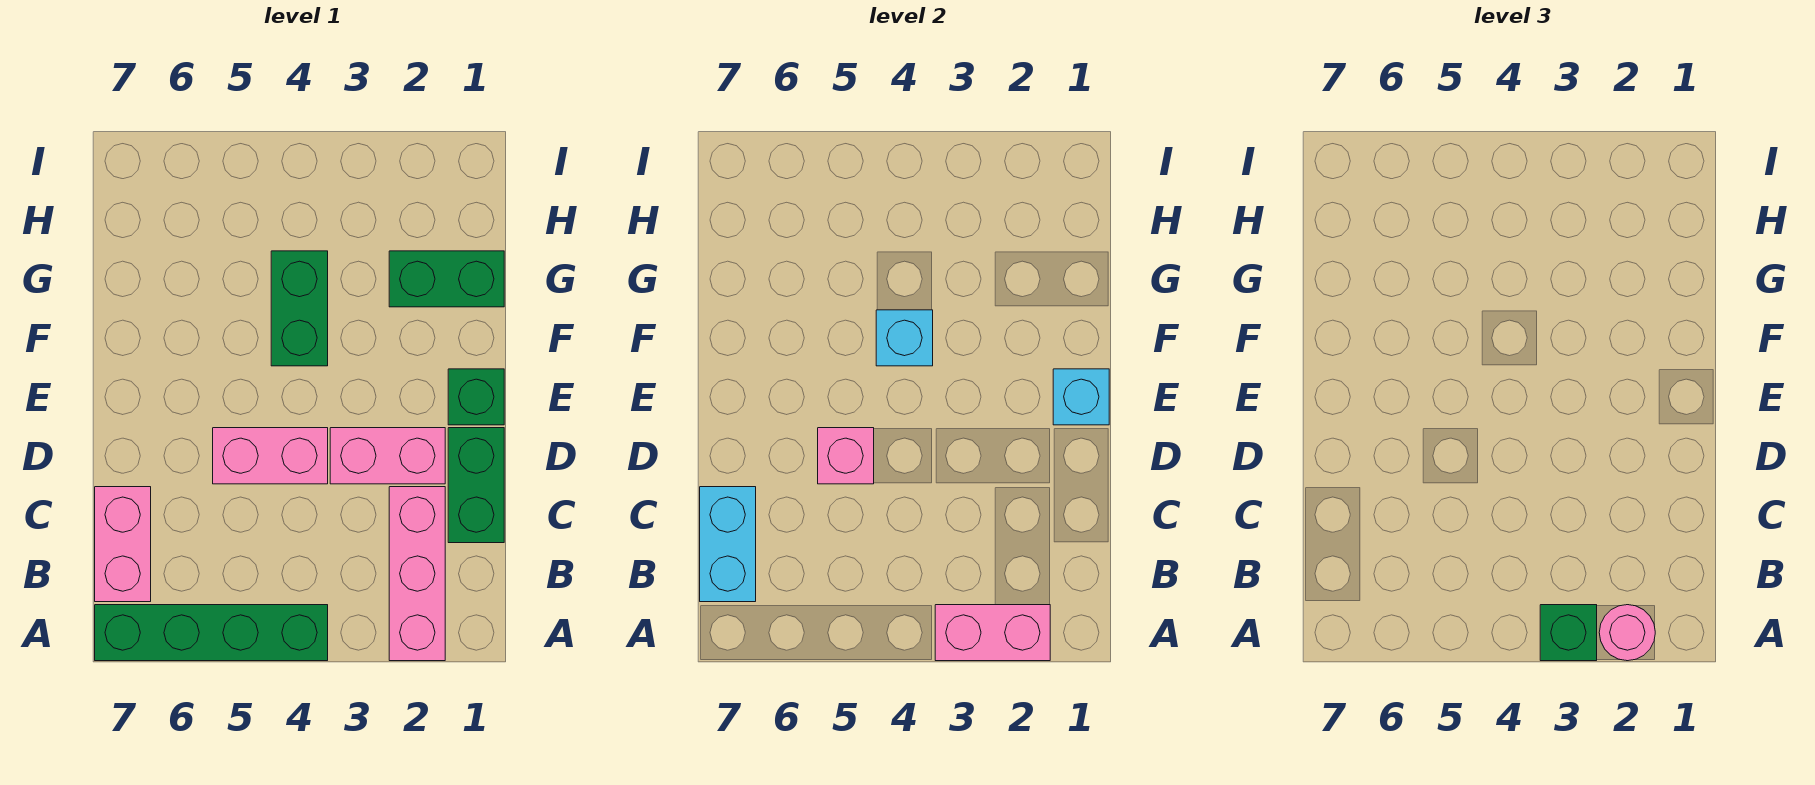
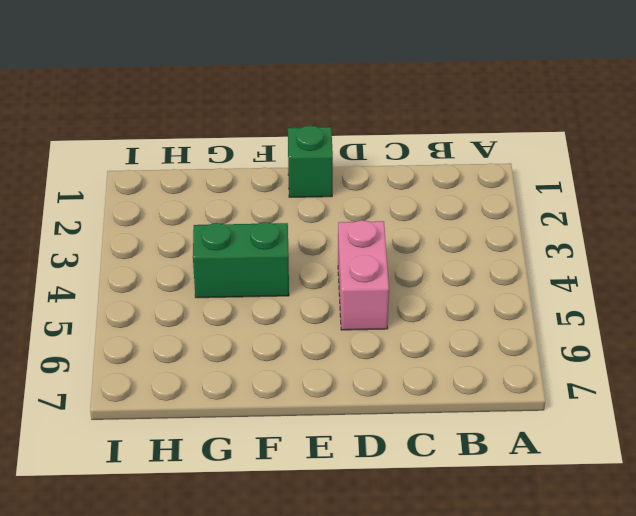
none -> pink 1x3 brick [389,487,445,661]
none -> green 1x4 brick [95,605,328,661]
none -> pink 1x2 brick [95,487,151,602]

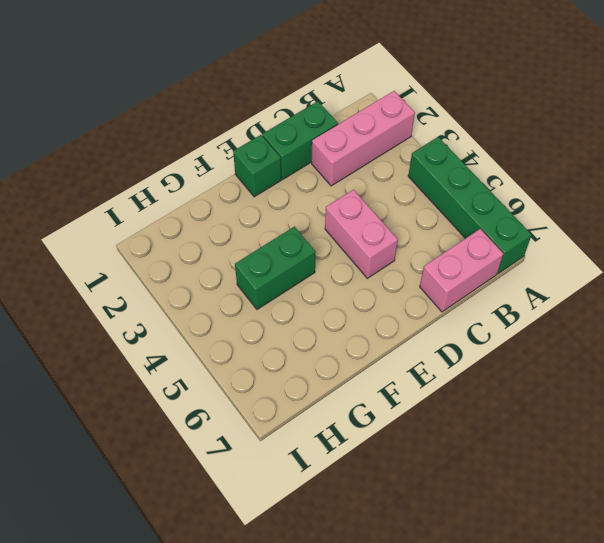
none -> pink 1x2 brick [330,428,445,484]
none -> green 1x2 brick [389,251,504,307]
none -> pink 1x2 brick [935,605,1050,661]

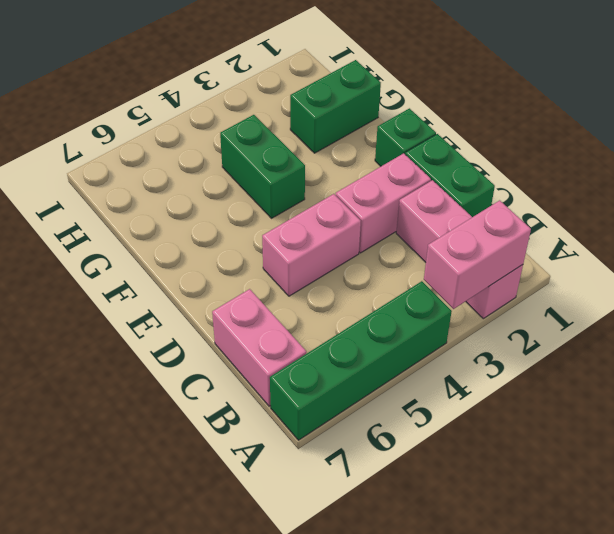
none -> cyan 1x2 brick [700,487,756,602]
none -> pink 1x1 brick [818,428,874,484]
none -> cyan 1x1 brick [1053,369,1109,425]

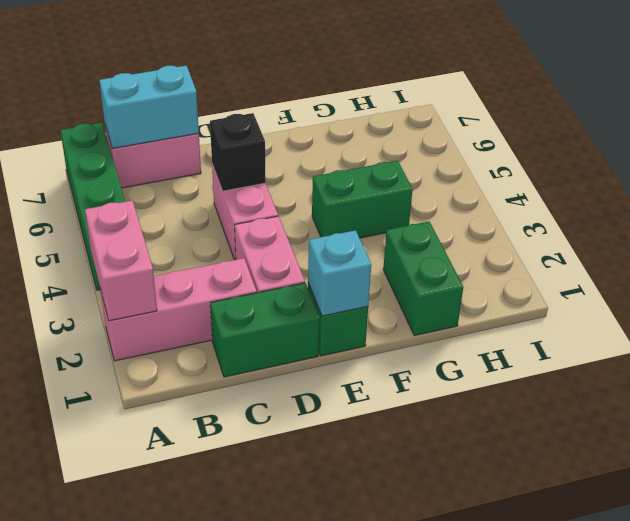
black 1x1 brick [210,113,266,191] -> pink 1x1 brick [818,428,874,484]
none -> cyan 1x1 brick [876,310,933,366]
none -> pink 1x1 round brick [1599,605,1655,661]
none -> green 1x1 brick [1540,605,1597,661]

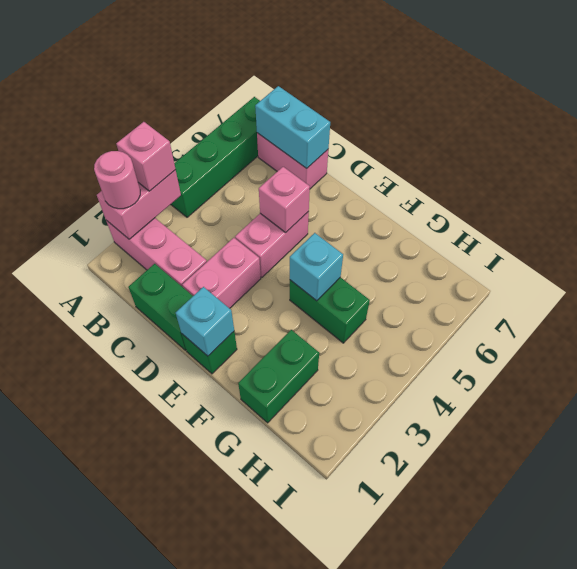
pink 1x1 brick [116,122,176,191] -> green 1x1 brick [1540,605,1597,661]

